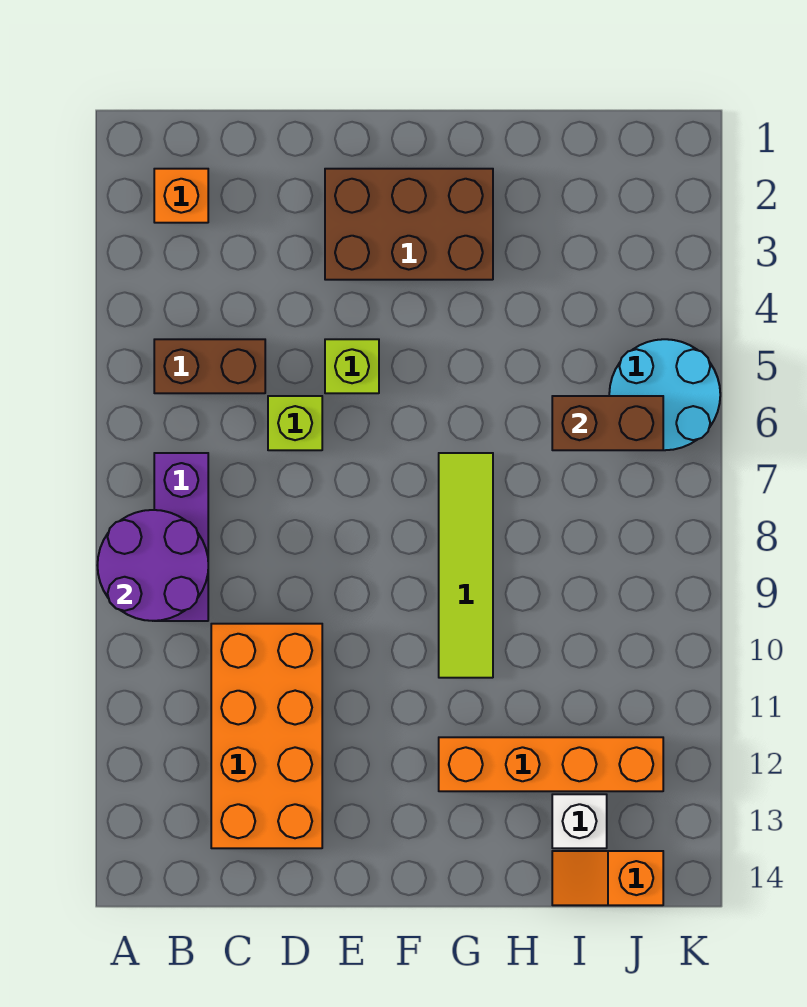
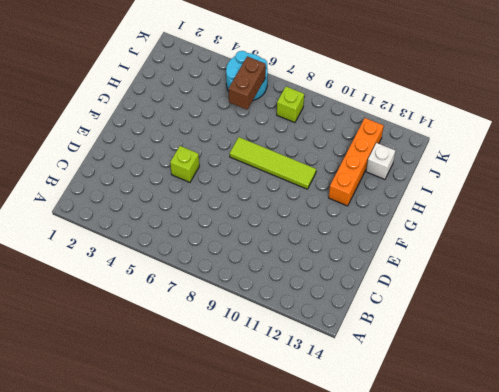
lime 1x1 brick [277,87,304,123] -> lime 1x1 brick moved to [268,396,322,450]
none -> orange 1x1 brick [154,169,208,223]
none -> brown 1x2 brick [154,339,265,393]
none -> purple 1x3 brick [154,453,208,621]

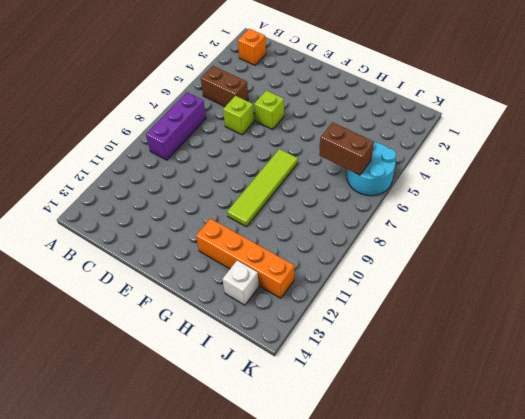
none -> orange 2x4 brick [211,624,322,848]
none -> brown 2x3 brick [325,169,493,280]
none -> orange 1x2 slope [552,851,663,905]

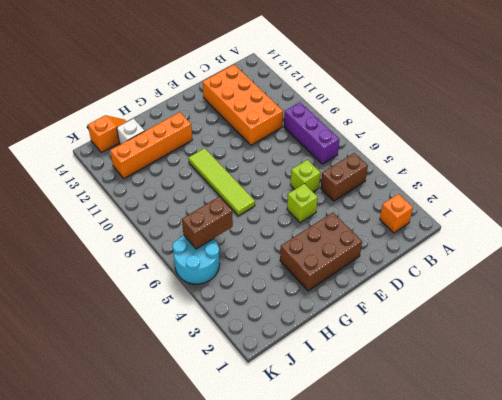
none -> purple 2x2 round brick [97,510,208,621]

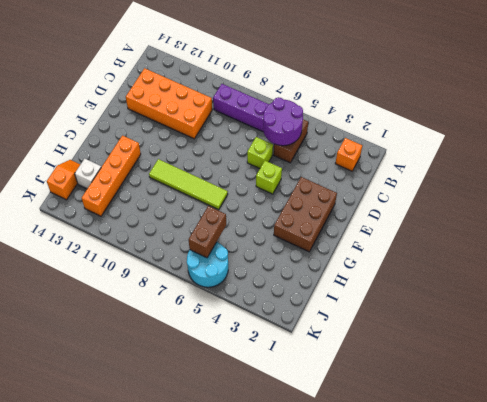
purple 2x2 round brick [263,97,303,146] -> purple 2x2 round brick moved to [97,510,208,621]

